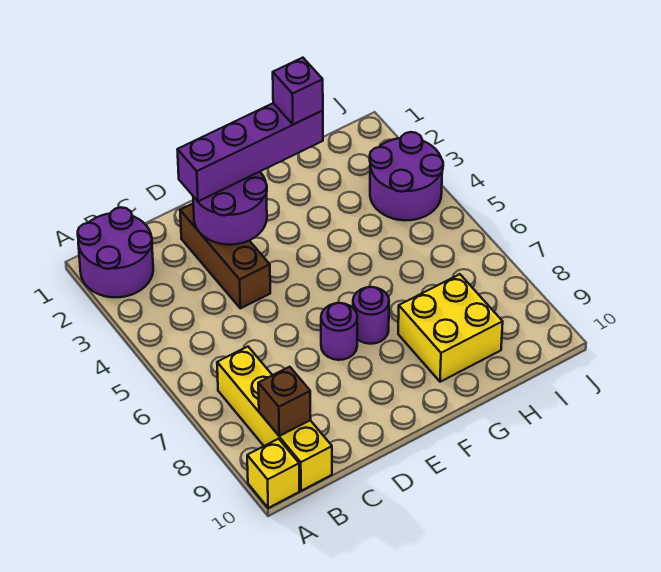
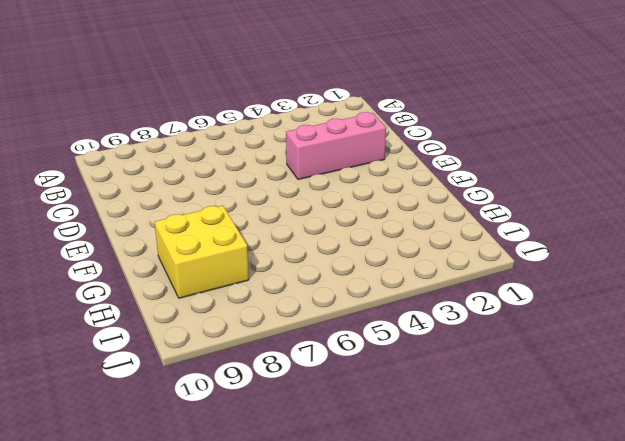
pink 1x3 brick [286,112,386,180] -> brown 1x3 brick [180,204,270,308]
none -> purple 2x2 round brick [78,207,153,297]
none -> yellow 1x1 brick [247,439,299,508]
none -> yellow 1x4 brick [217,347,332,491]

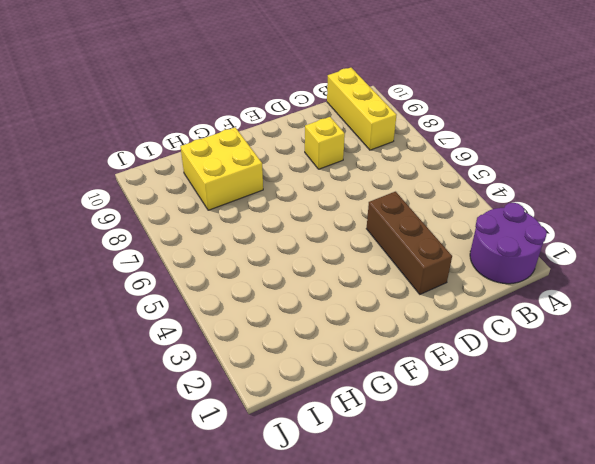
yellow 1x3 brick [327,68,396,150] -> yellow 1x4 brick [217,347,332,491]
yellow 1x1 brick [305,117,345,169] -> yellow 1x1 brick moved to [247,439,299,508]
none -> purple 1x1 round brick [321,303,357,360]
none -> purple 1x1 round brick [353,287,389,344]
none -> purple 2x2 round brick [370,132,443,220]

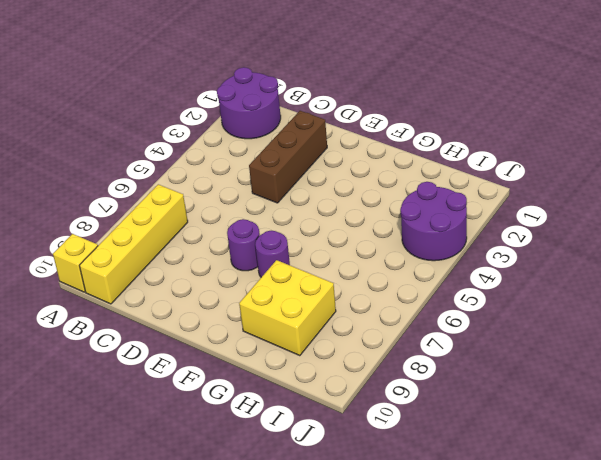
none -> brown 1x1 brick [258,367,311,436]
none -> purple 2x2 round brick [193,172,267,245]
none -> purple 1x4 brick [177,103,323,201]

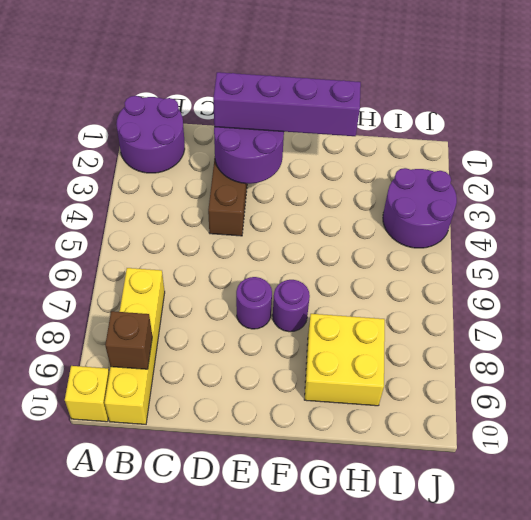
none -> purple 1x1 brick [273,58,323,124]

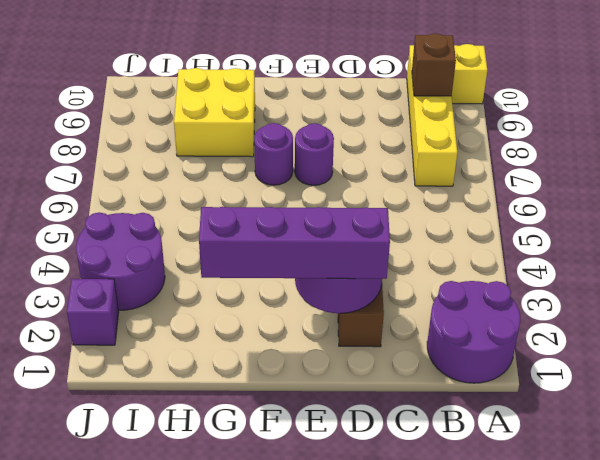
purple 1x1 brick [67,279,119,345] -> purple 1x1 brick moved to [273,58,323,124]

